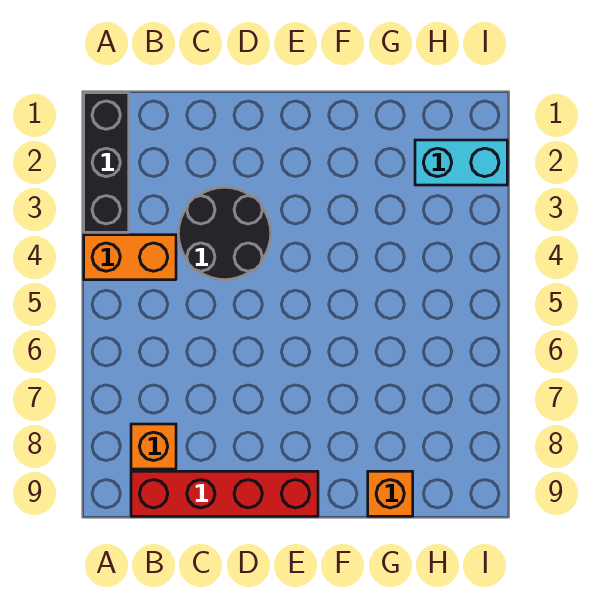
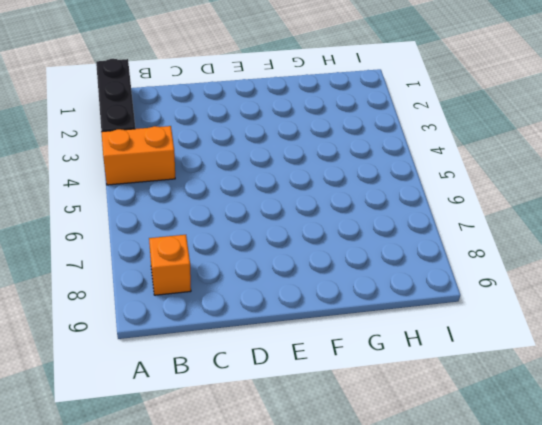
none -> red 1x4 brick [131,471,318,516]
none -> black 2x2 round brick [178,187,271,280]

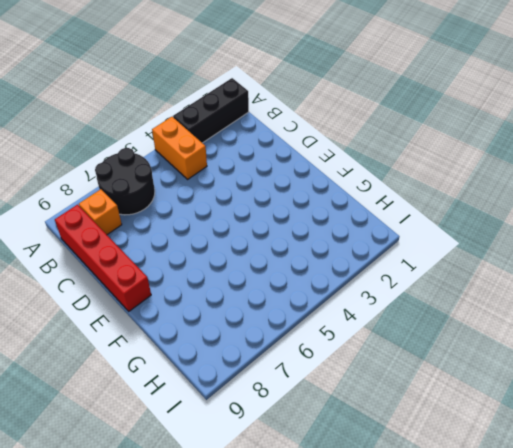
black 2x2 round brick [95,148,155,215] -> black 2x2 round brick moved to [178,187,271,280]
none -> orange 1x1 brick [368,471,413,516]
none -> cyan 1x2 brick [415,140,507,185]

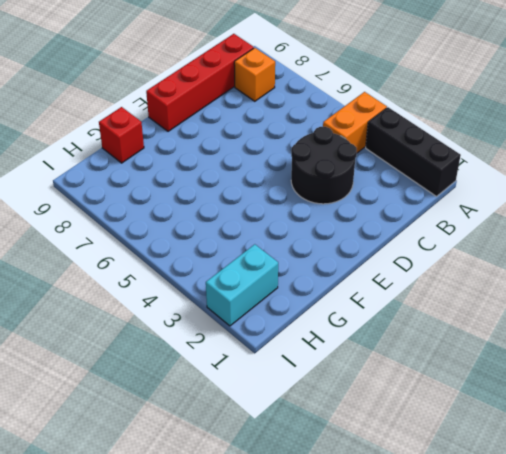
red 1x1 brick [99,107,144,163] -> orange 1x1 brick [368,471,413,516]

